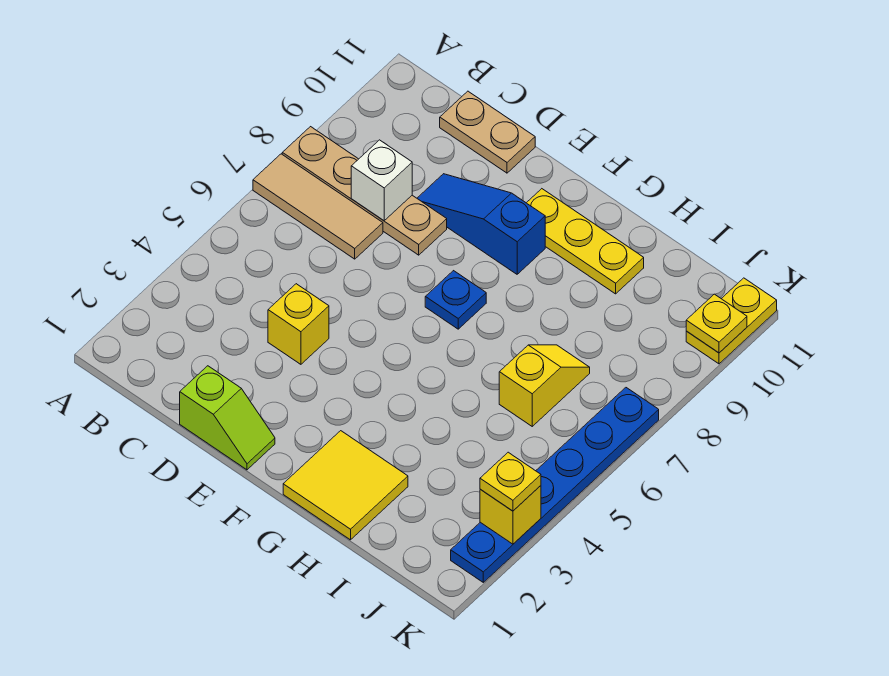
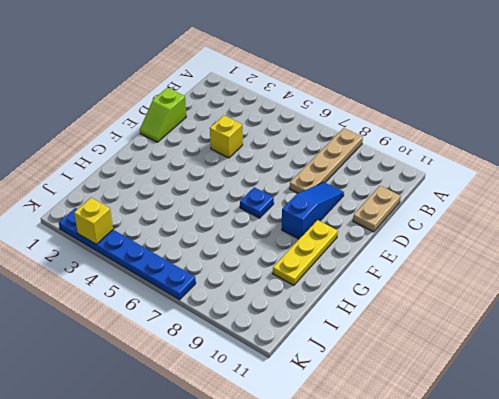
none -> tan 1x3 tile [253,154,383,259]
none -> yellow 2x2 tile [283,431,408,540]
none -> yellow 1x2 slope [499,345,590,426]

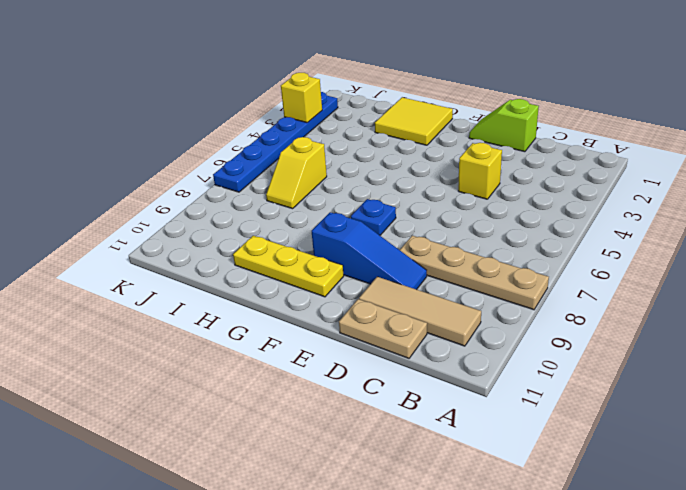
tan 1x3 tile [359,277,481,346] -> tan 1x3 tile moved to [253,154,383,259]
none -> yellow 1x2 plate [686,278,777,364]
none -> white 1x1 brick [351,140,412,221]
none -> yellow 1x1 plate [686,294,747,353]

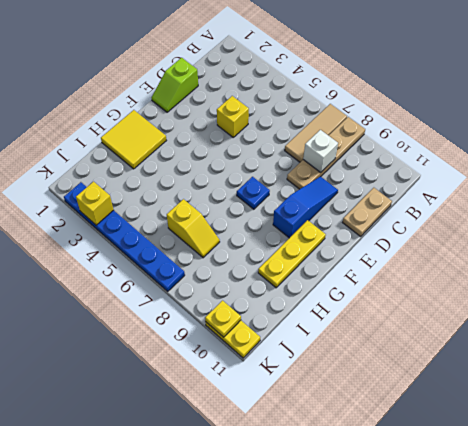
none -> yellow 1x1 plate [480,452,541,511]

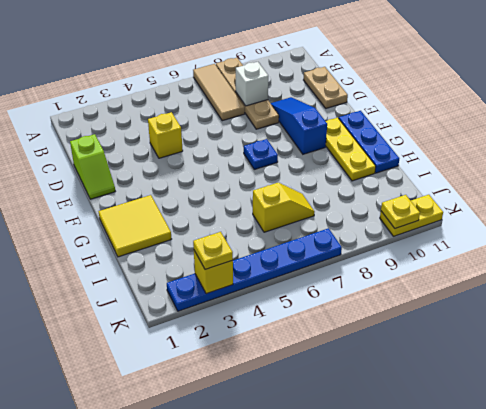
blue 1x3 plate [339,111,399,173] -> none

